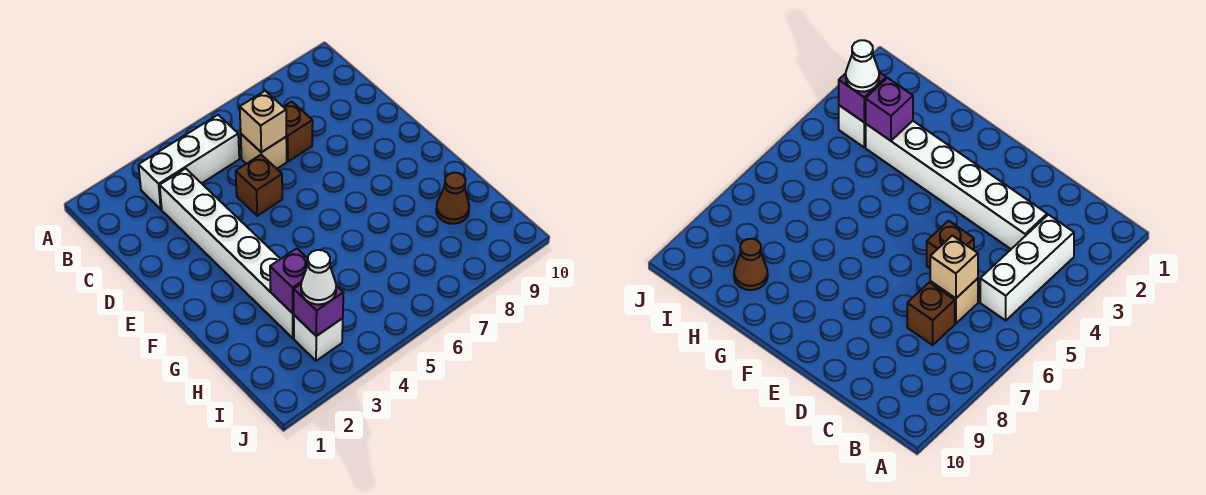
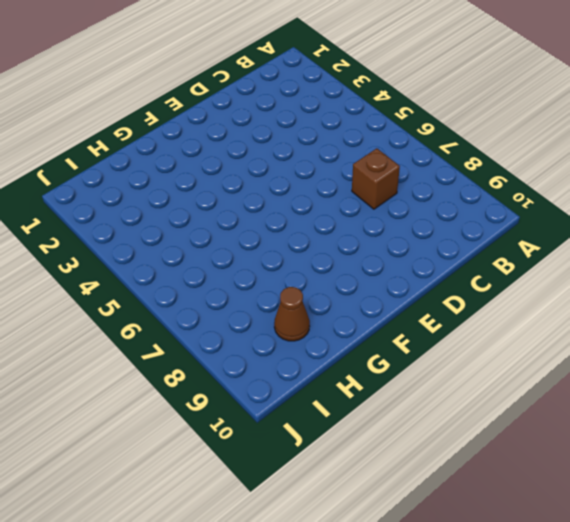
none -> white 1x3 brick [139,115,239,209]
none -> white 1x6 brick [160,169,294,338]

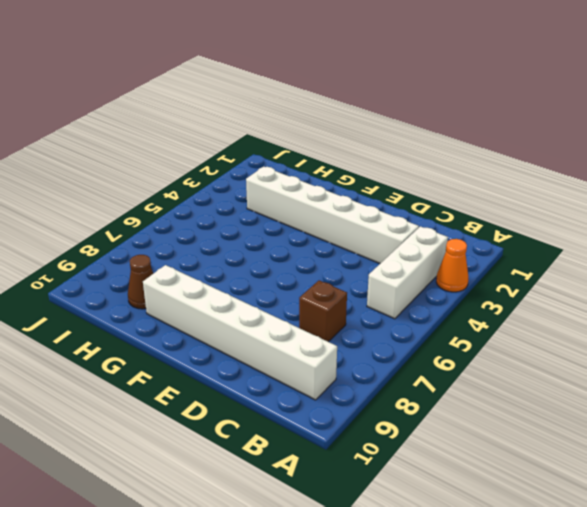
orange 1x1 cone [436,239,468,292] -> none
white 1x6 brick [143,265,337,400] -> none
none -> tan 1x1 brick [241,134,287,169]
none -> brown 1x1 brick [236,155,282,216]

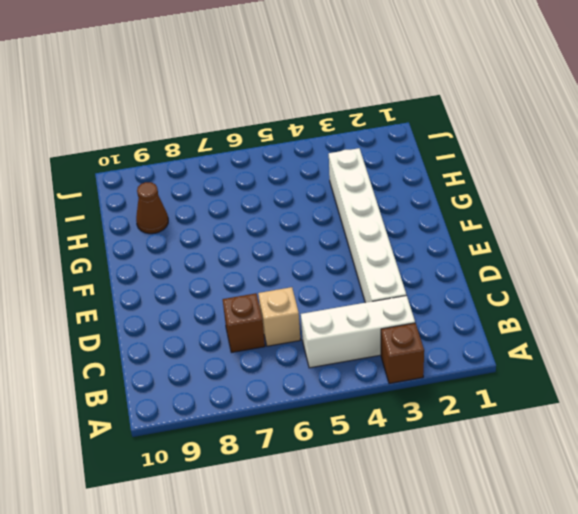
brown 1x1 brick [381,323,424,384] -> brown 1x1 brick moved to [236,155,282,216]
none -> white 1x1 brick [294,315,343,361]
none -> tan 1x1 brick [240,91,286,152]

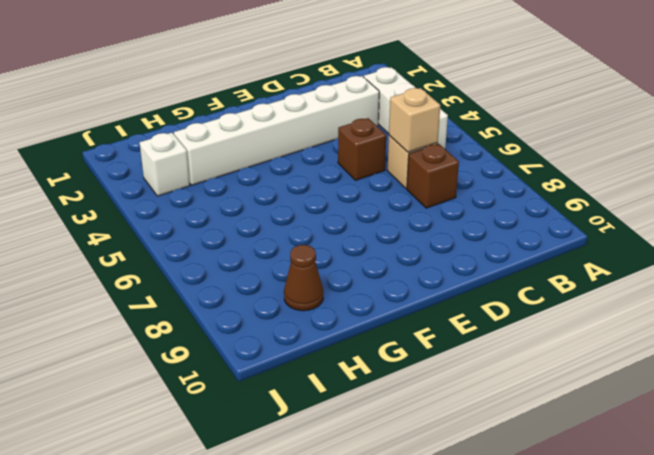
none -> purple 1x1 brick [270,248,308,313]
none -> purple 1x1 brick [294,284,343,336]

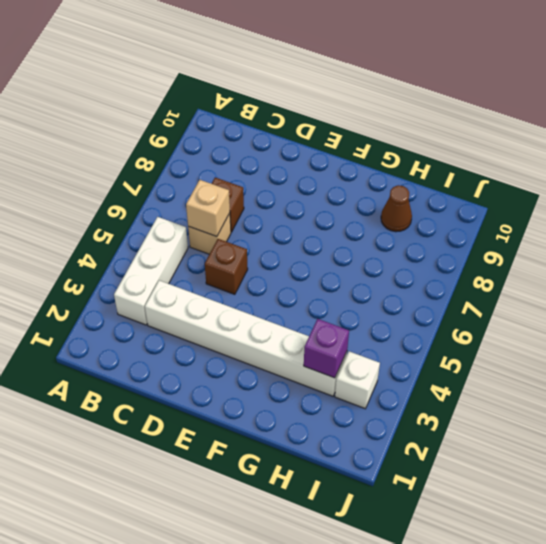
none -> purple 1x1 brick [294,284,343,336]
none -> white 1x1 cone [301,250,336,304]

